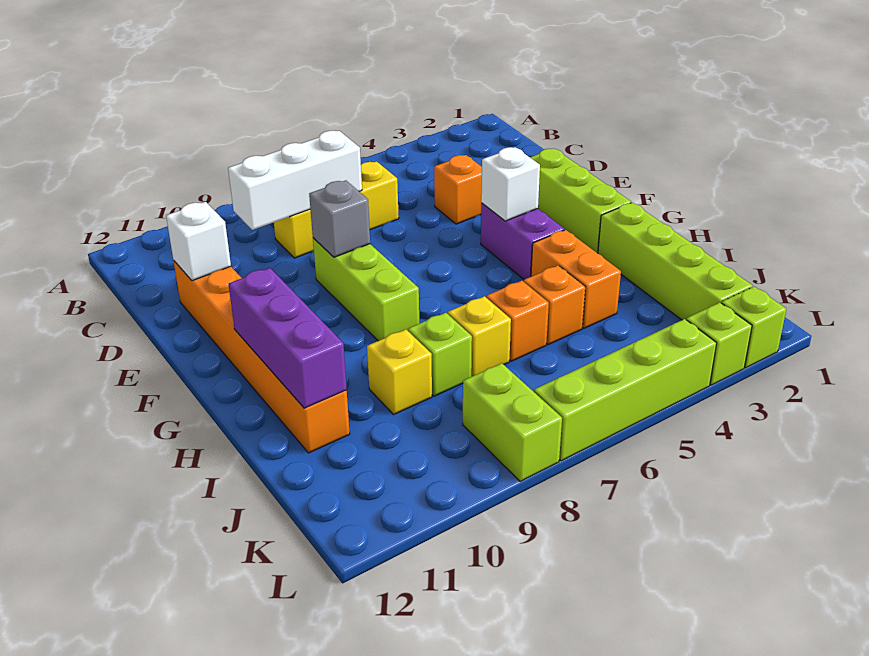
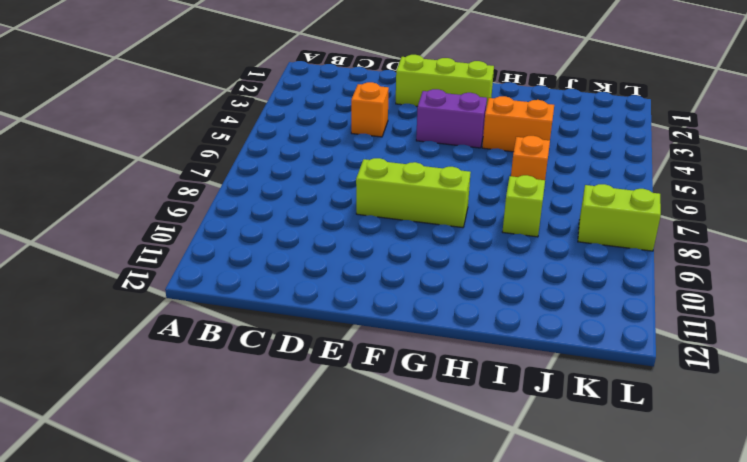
none -> yellow 1x3 brick [274,162,399,258]
none -> orange 1x6 brick [174,261,350,453]
none -> lime 1x4 brick [598,203,752,320]

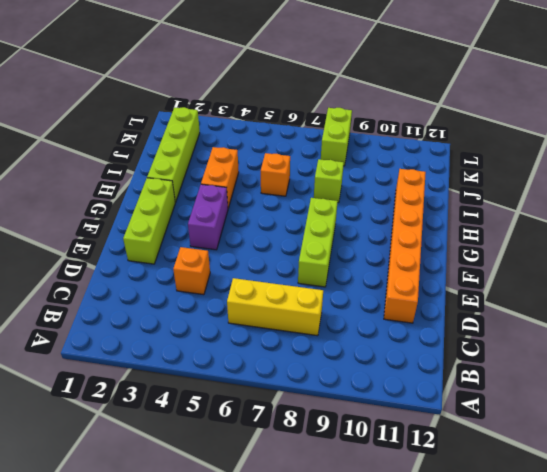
none -> orange 1x1 brick [524,265,585,345]
none -> yellow 1x1 brick [448,296,511,377]
none -> yellow 1x1 brick [367,329,432,414]

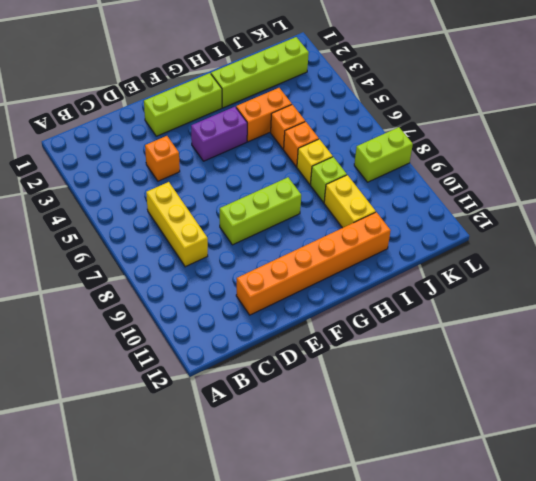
yellow 1x2 brick [324,175,376,228] -> yellow 1x1 brick [367,329,432,414]
none -> lime 1x1 brick [722,287,786,368]
none -> lime 1x1 brick [686,303,752,385]
none -> lime 1x4 brick [534,319,716,461]

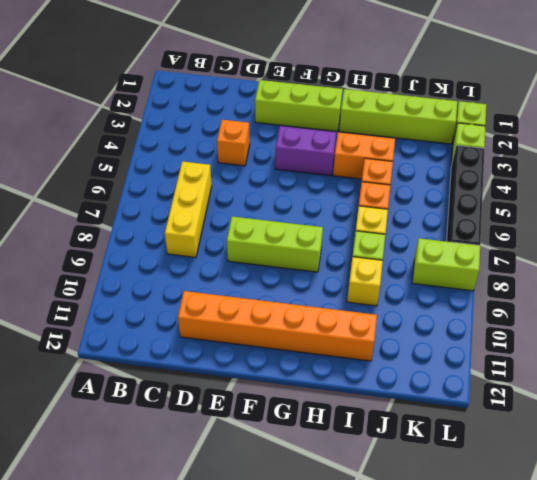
black 1x4 brick [447,145,484,245] -> lime 1x4 brick [534,319,716,461]
none -> white 1x3 brick [228,131,362,230]
none -> white 1x1 brick [166,202,231,281]
none -> grey 1x1 brick [309,180,370,257]

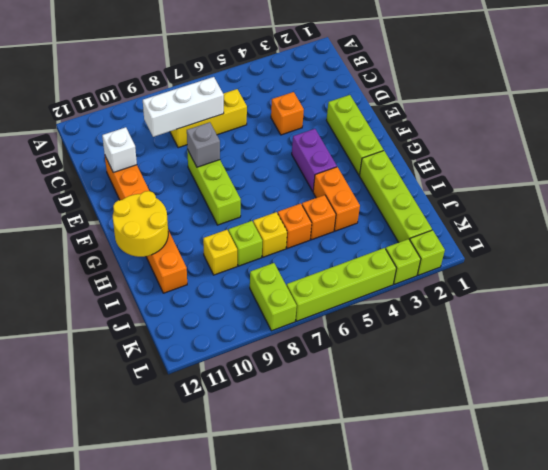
yellow 2x2 round brick [113,191,168,257] -> purple 1x3 brick [228,268,347,408]
none -> white 1x1 brick [481,147,540,221]

